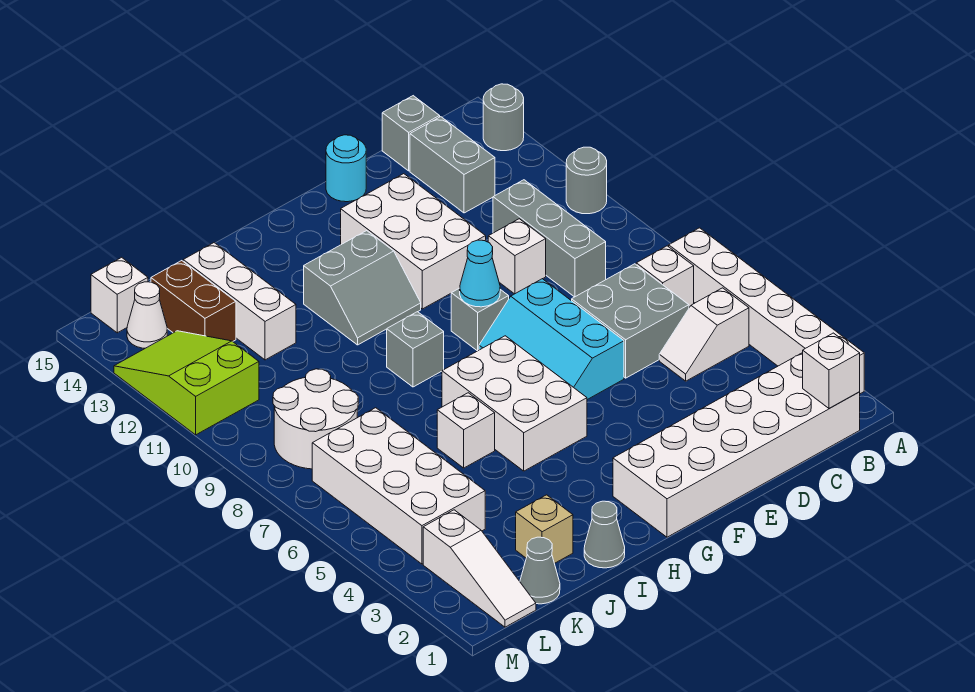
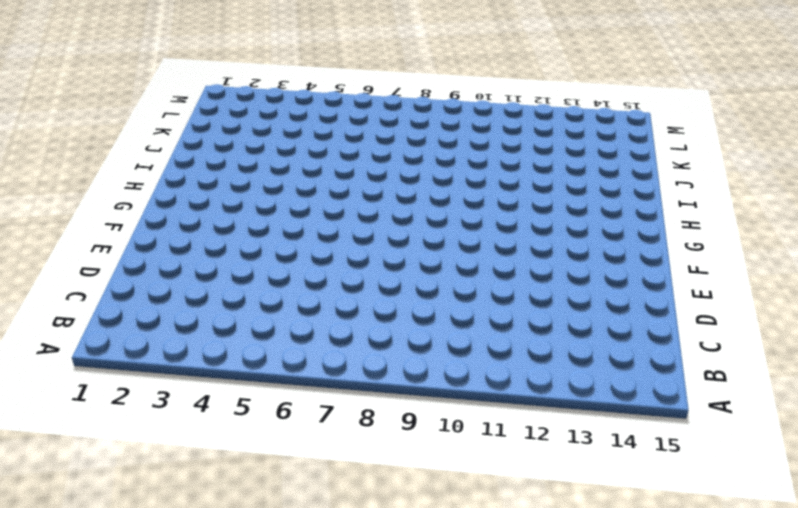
none -> white 1x6 brick [669,228,864,394]
none -> grey 1x1 round brick [566,147,607,214]
none -> grey 1x1 round brick [483,84,524,151]
none -> white 2x6 brick [613,353,860,537]

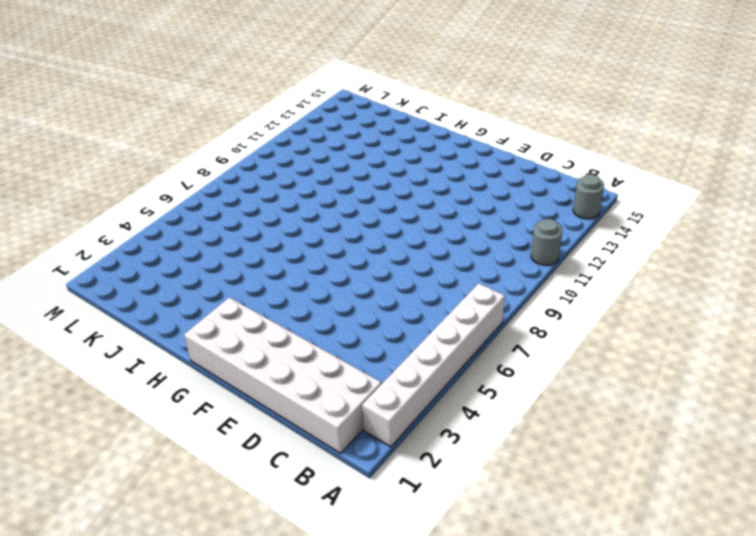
none -> white 1x2 slope [659,288,749,381]
none -> white 1x1 brick [636,246,694,307]
none -> grey 2x2 brick [572,264,689,378]
none -> grey 1x3 brick [493,180,606,297]

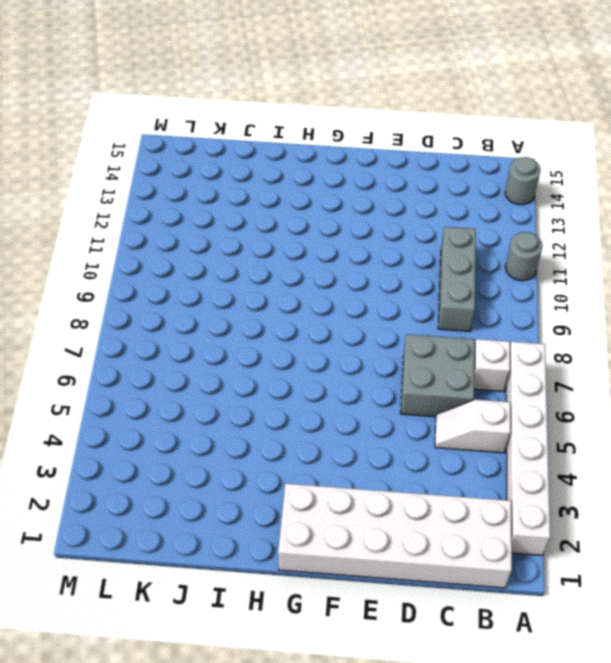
none -> grey 1x2 brick [410,117,495,213]
none -> grey 1x1 brick [382,96,440,171]
none -> white 1x1 brick [488,219,546,294]
none -> cyan 2x3 slope [479,279,624,400]

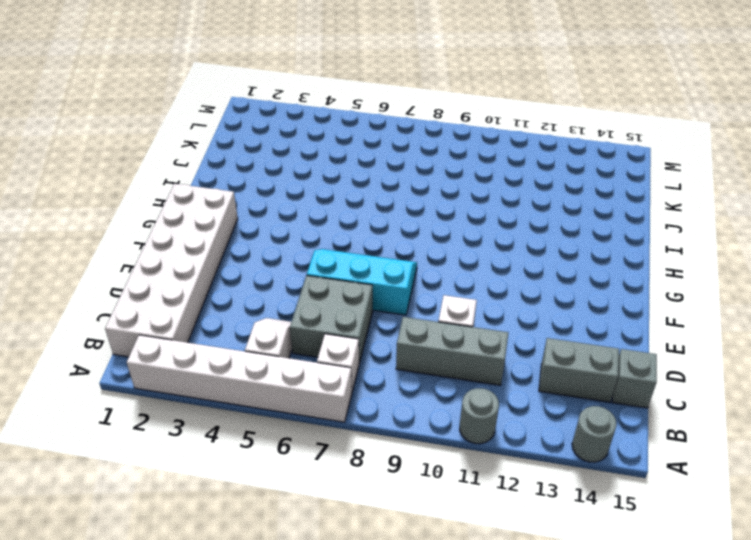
none -> white 2x3 brick [341,174,486,309]
none -> cyan 1x1 round brick [326,135,366,202]
none -> grey 1x1 brick [451,288,509,351]
none -> white 2x3 brick [442,336,587,471]

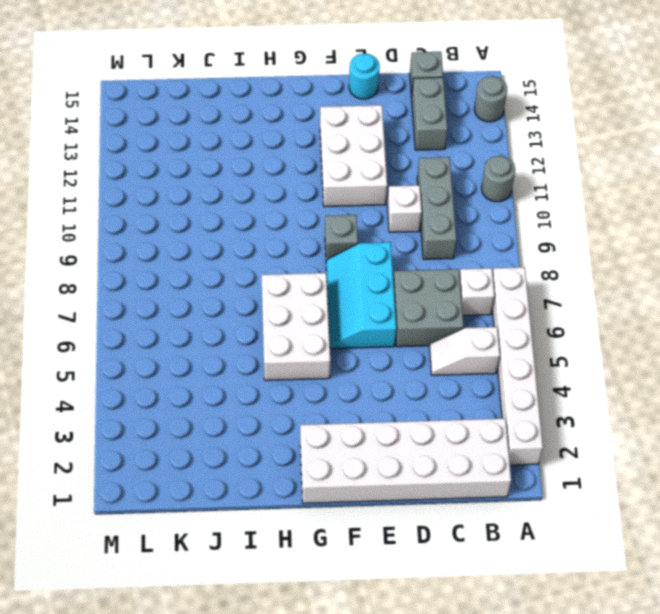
none -> grey 2x2 slope [304,231,421,345]
none -> grey 1x1 brick [387,312,444,387]
none -> grey 1x1 cone [584,501,625,568]
none -> white 1x1 brick [437,393,495,468]

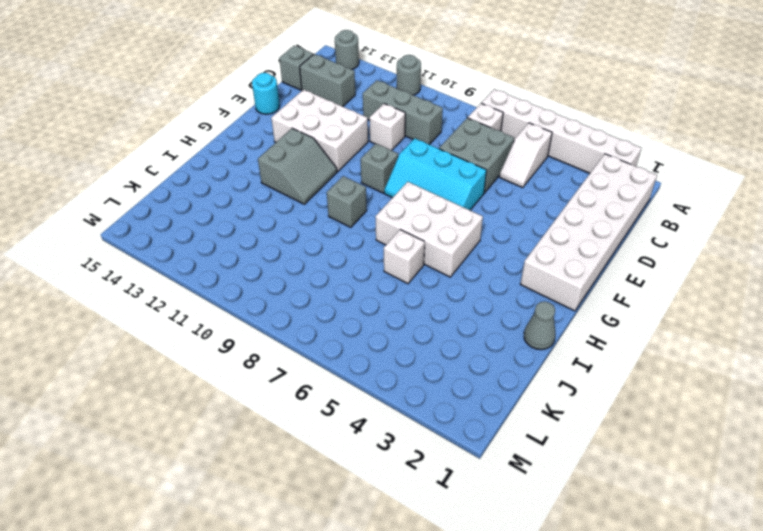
none -> tan 1x1 brick [516,495,573,563]
none -> white 1x3 brick [183,243,296,360]
none -> grey 1x1 cone [520,537,560,604]
none -> white 2x4 brick [312,408,485,564]

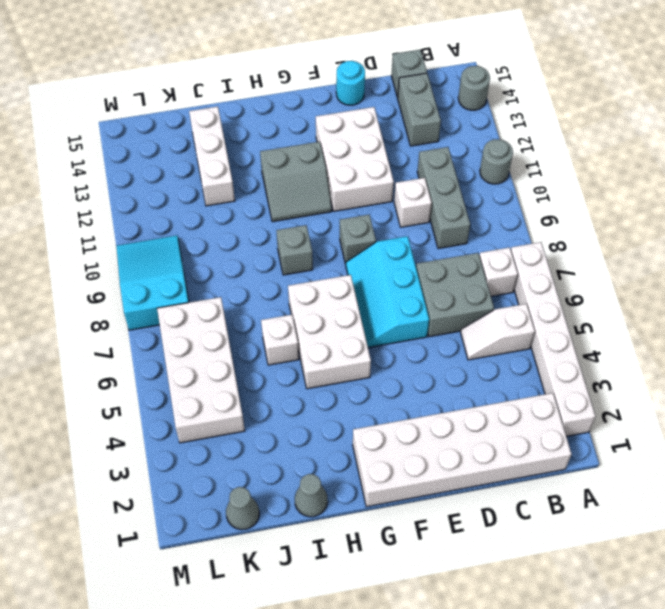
cyan 2x3 slope [116,235,189,330] -> white 2x2 round brick [273,369,358,469]
none -> tan 1x1 brick [516,495,573,563]
none -> brown 1x2 brick [151,261,236,341]
none -> white 1x3 slope [423,510,536,627]
none -> lime 2x3 slope [114,331,259,435]

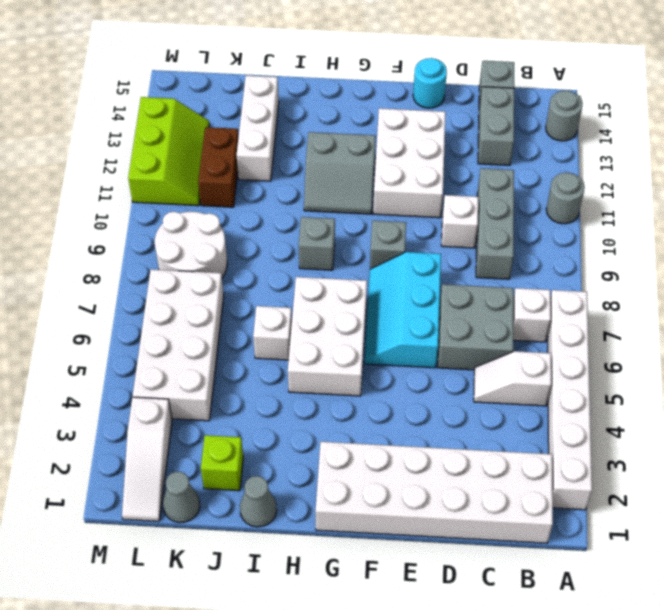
lime 1x1 brick [201,435,243,491] -> tan 1x1 brick [516,495,573,563]
brown 1x2 brick [198,127,239,207] -> brown 1x2 brick moved to [151,261,236,341]
lime 2x3 slope [128,97,210,206] -> lime 2x3 slope turned to [114,331,259,435]
none -> white 1x1 cone [127,282,167,348]
none -> white 1x1 brick [91,257,148,333]
none -> white 1x1 brick [803,333,860,408]
none -> cyan 1x1 cone [460,240,500,307]

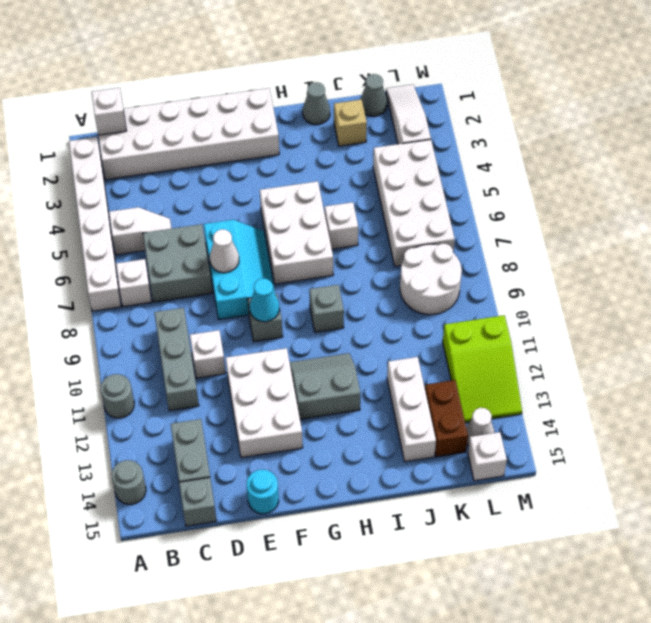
white 1x1 cone [210,229,239,273] -> none

